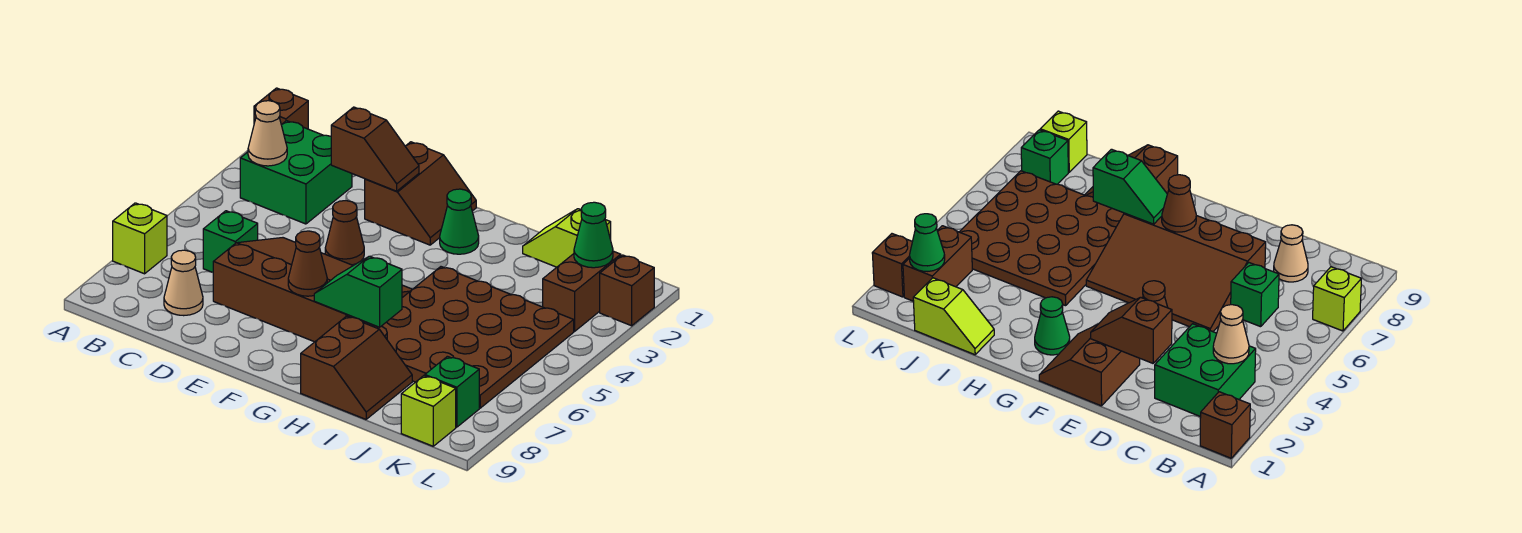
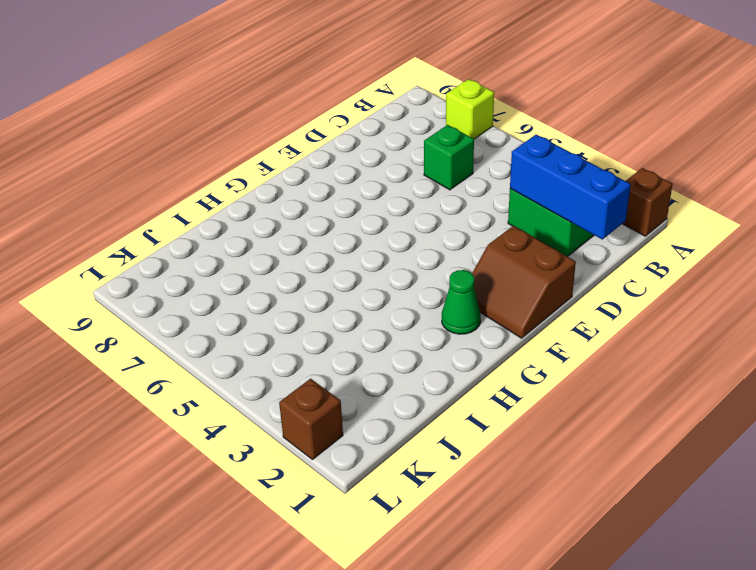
blue 1x3 brick [510,135,631,239] -> none
none -> tan 1x1 cone [164,250,203,316]
none -> brown 3x4 slope [213,238,412,342]
none -> brown 1x1 cone [325,201,364,265]

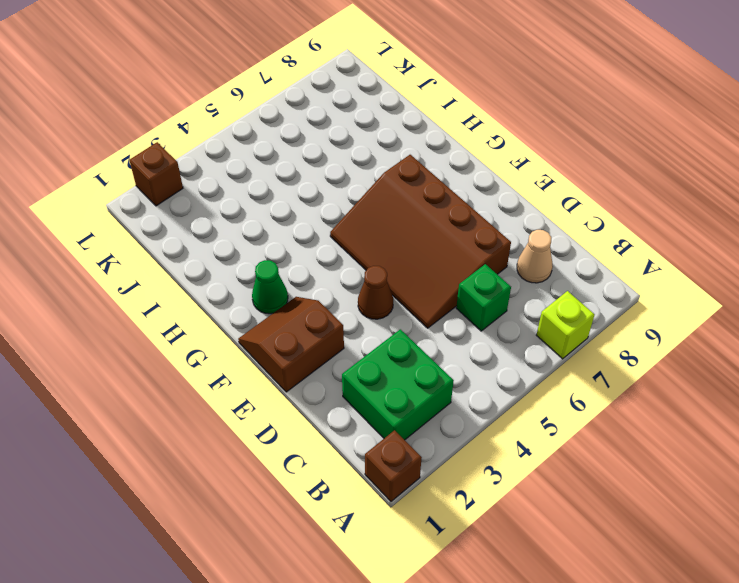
none -> brown 4x4 plate [369,267,574,408]
none -> brown 2x2 slope [301,316,412,419]
none -> lime 1x2 slope [523,209,611,267]

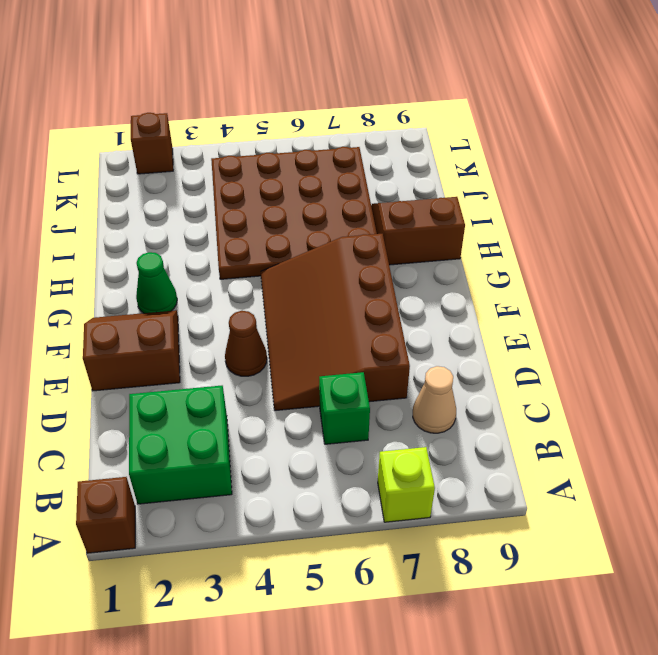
none -> lime 1x2 slope [523,209,611,267]
none -> brown 1x2 brick [543,251,621,331]
none -> green 1x1 brick [425,356,479,427]

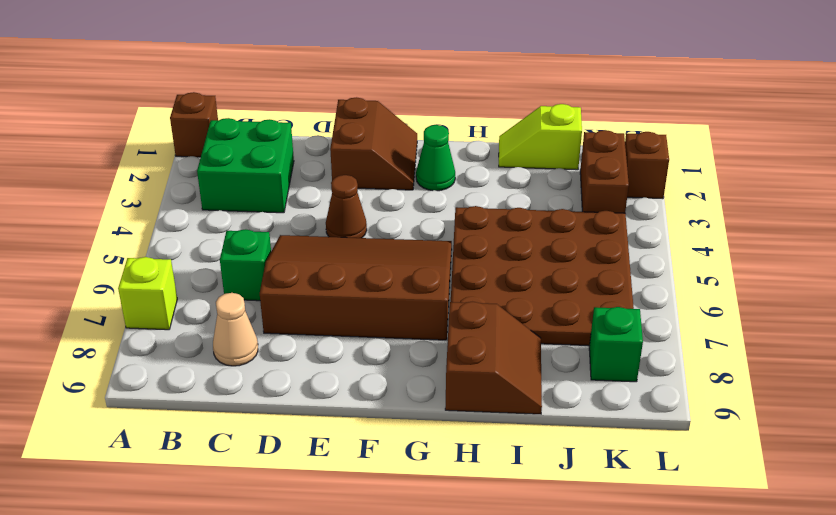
none -> lime 1x1 brick [401,376,456,446]
none -> tan 1x1 cone [248,101,287,166]
none -> brown 1x2 slope [331,107,419,191]

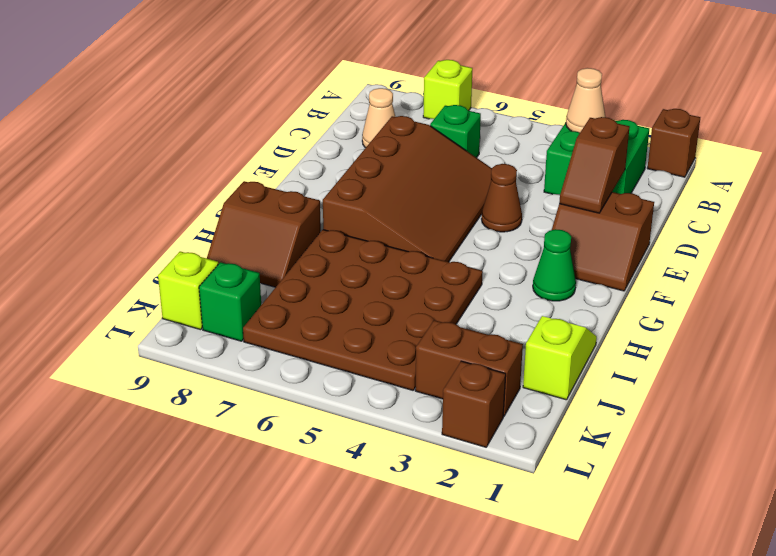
none -> brown 1x1 cone [288,231,327,296]
none -> green 1x2 slope [314,256,402,327]
none -> green 1x1 cone [574,202,613,268]

